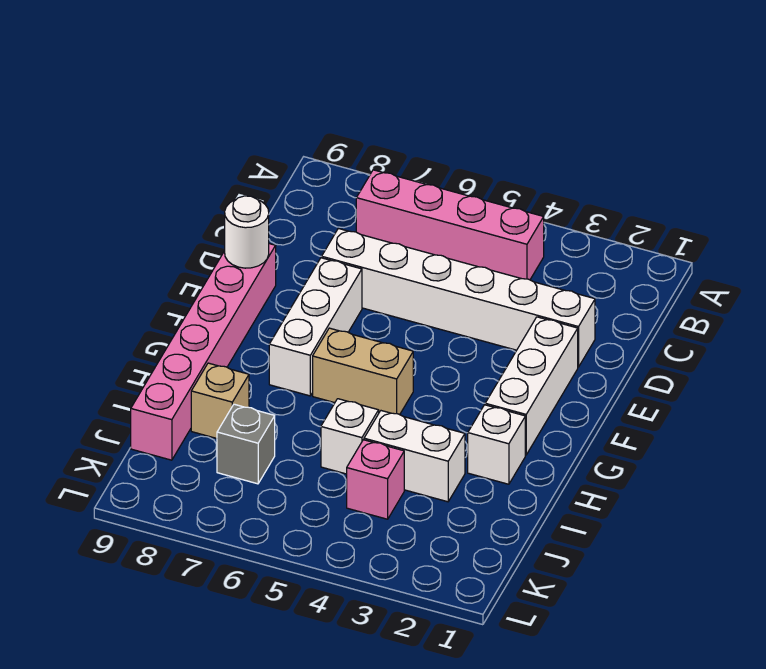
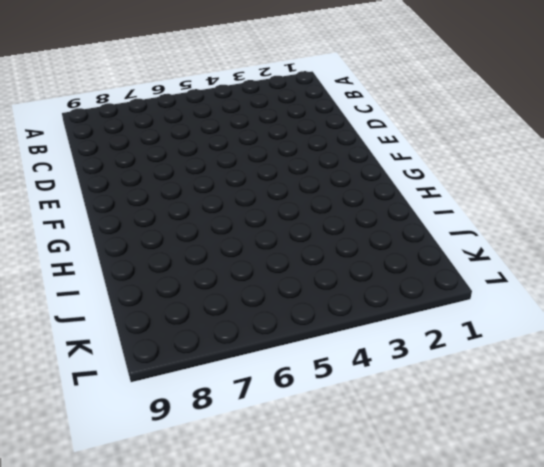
none -> pink 1x4 brick [356,170,544,280]
none -> white 1x6 brick [322,228,595,367]
none -> white 1x3 brick [485,317,578,455]

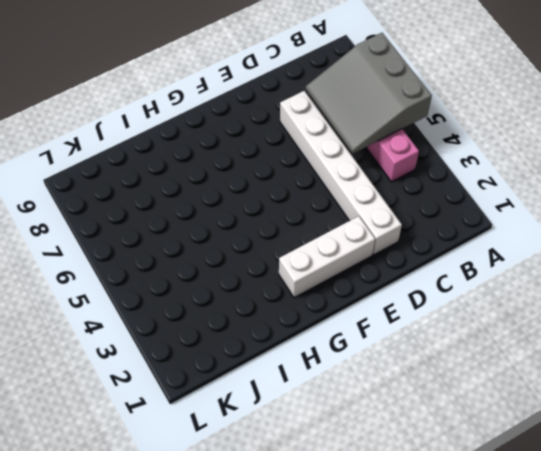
grey 3x3 slope [306,33,432,154] -> none
none -> white 1x3 brick [269,258,362,396]
none -> pink 1x6 brick [131,244,276,460]
none -> tan 1x2 brick [313,328,413,415]

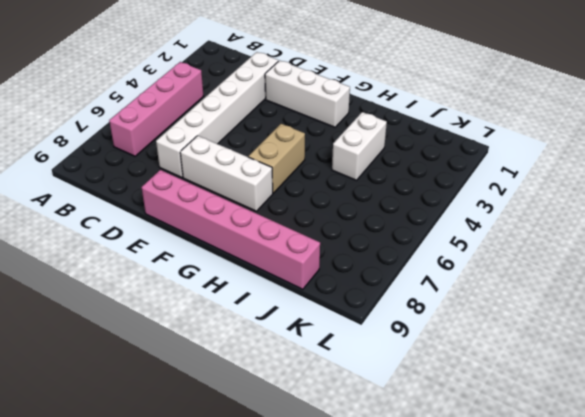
none -> white 1x1 brick [468,405,525,484]
none -> white 1x1 brick [321,399,379,474]
none -> tan 1x1 brick [191,363,249,438]

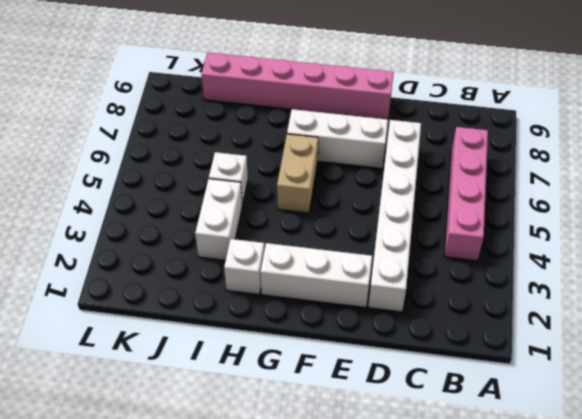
none -> tan 1x1 brick [191,363,249,438]
none -> pink 1x1 brick [347,440,404,519]
none -> grey 1x1 brick [217,404,275,484]

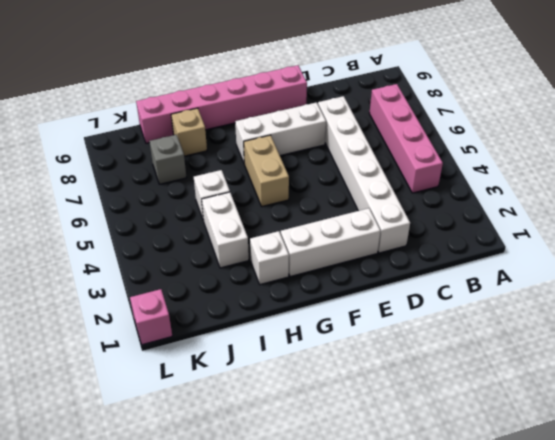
pink 1x1 brick [130,289,172,345] -> pink 1x1 brick moved to [347,440,404,519]
none -> white 1x1 round brick [225,196,269,268]

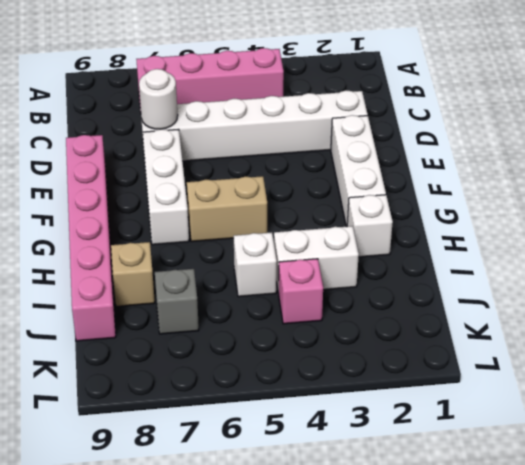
white 1x1 round brick [139,69,178,129] -> white 1x1 round brick moved to [225,196,269,268]

